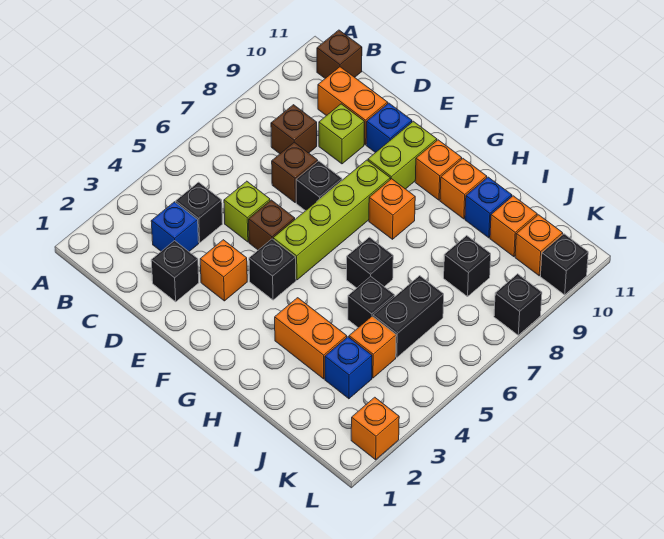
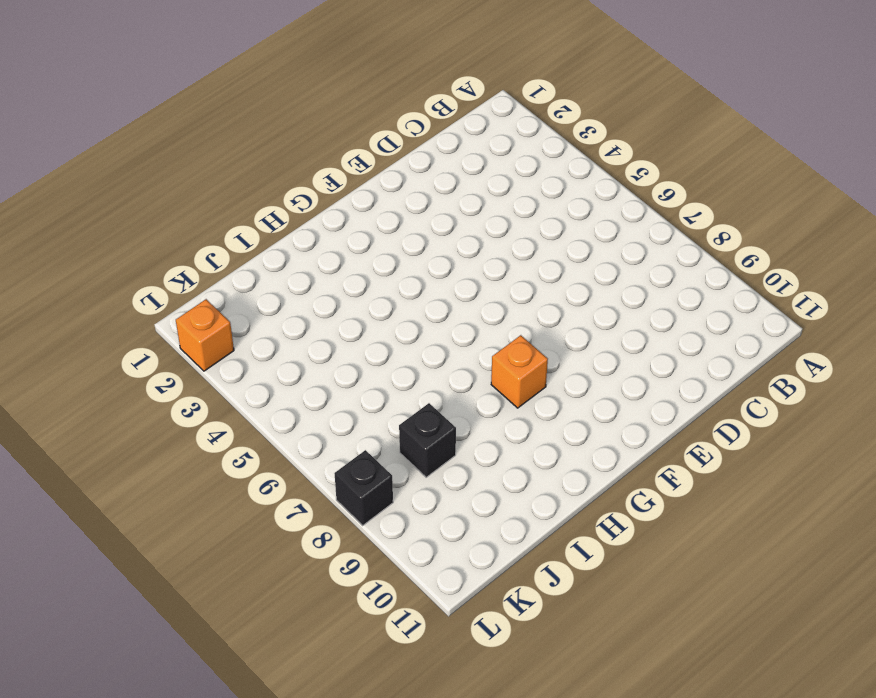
none -> brown 1x1 brick [317,30,362,78]
none -> blue 1x1 brick [151,202,199,251]
none -> black 1x1 brick [176,182,222,243]
none -> brown 1x1 brick [271,105,317,154]

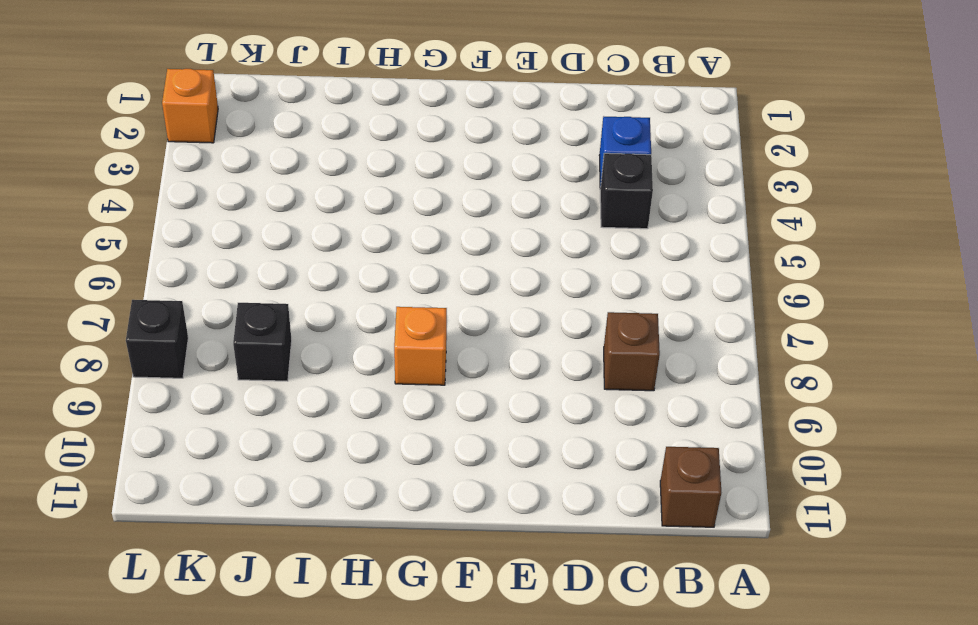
none -> orange 1x2 brick [318,67,388,145]
none -> black 1x1 brick [151,241,199,302]
none -> lime 1x1 brick [224,181,270,242]
none -> brown 1x1 brick [272,142,318,202]

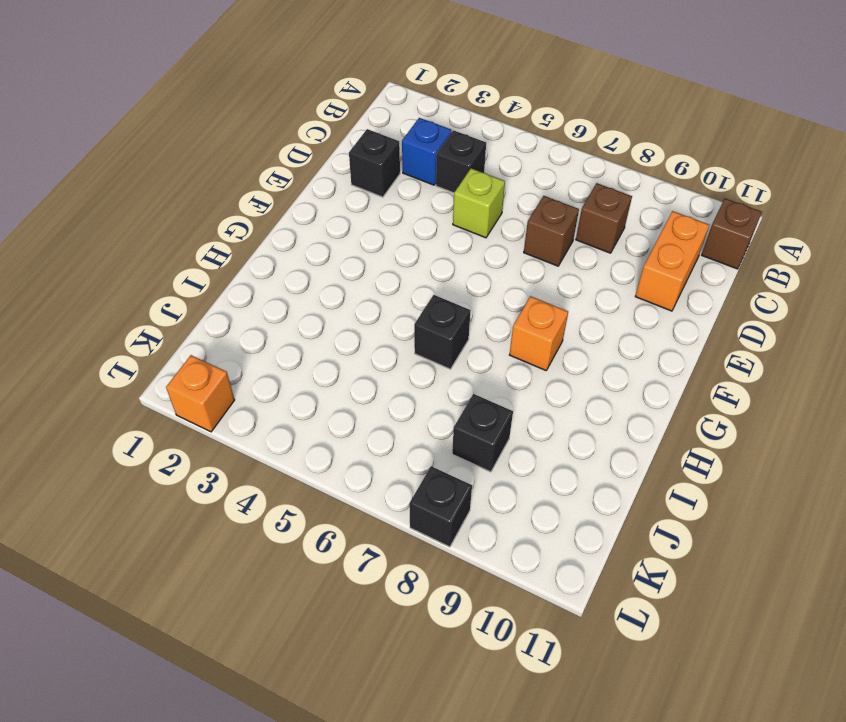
none -> lime 1x1 brick [319,104,364,164]
none -> orange 1x1 brick [200,240,247,301]
none -> brown 1x1 brick [249,200,295,250]
none -> black 1x1 brick [296,161,342,211]

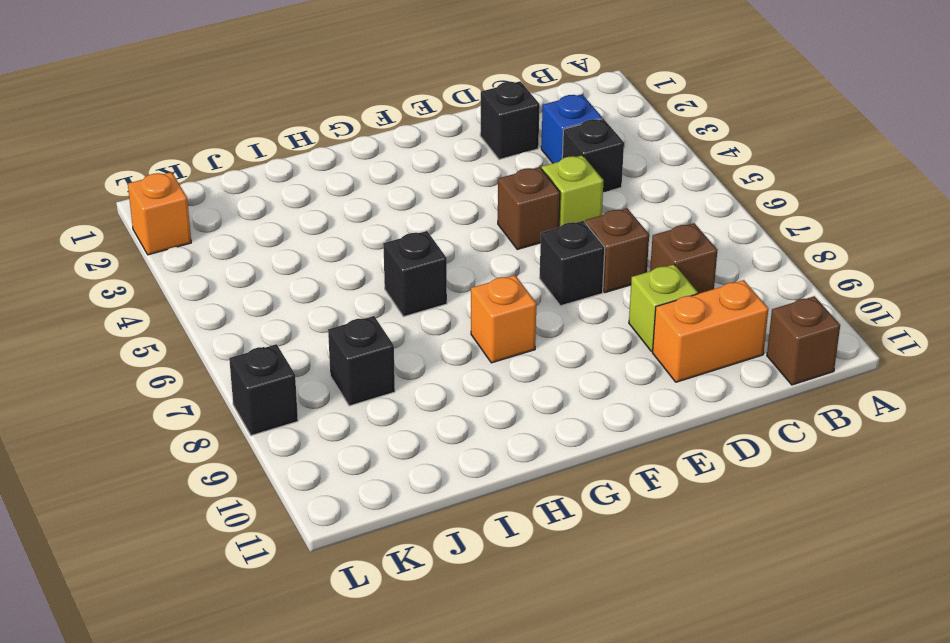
none -> orange 1x1 brick [200,240,247,301]
none -> blue 1x1 brick [366,103,412,153]
none -> black 1x1 brick [249,239,296,300]
none -> lime 1x4 brick [273,160,390,280]

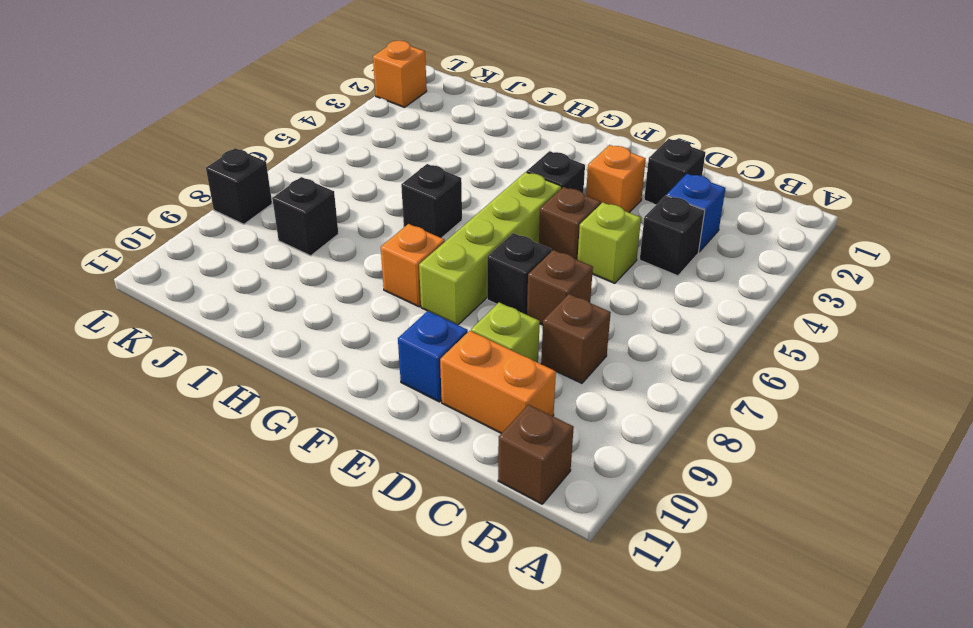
none -> lime 1x2 brick [368,121,437,189]
none -> orange 1x1 brick [415,140,462,200]
none -> orange 1x2 brick [275,298,347,379]
none -> orange 1x1 brick [440,159,487,219]

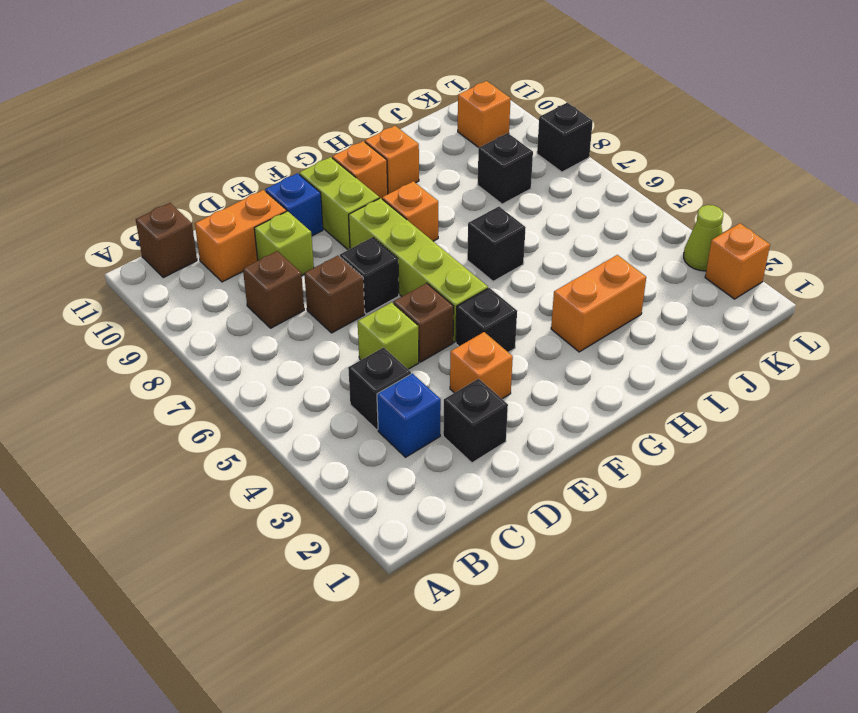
lime 1x1 cone [684,205,723,271] -> none
none -> black 1x1 brick [348,276,395,328]
none -> blue 1x1 brick [465,177,512,238]
none -> blue 1x1 brick [325,337,372,399]
none -> orange 1x1 brick [349,316,396,378]

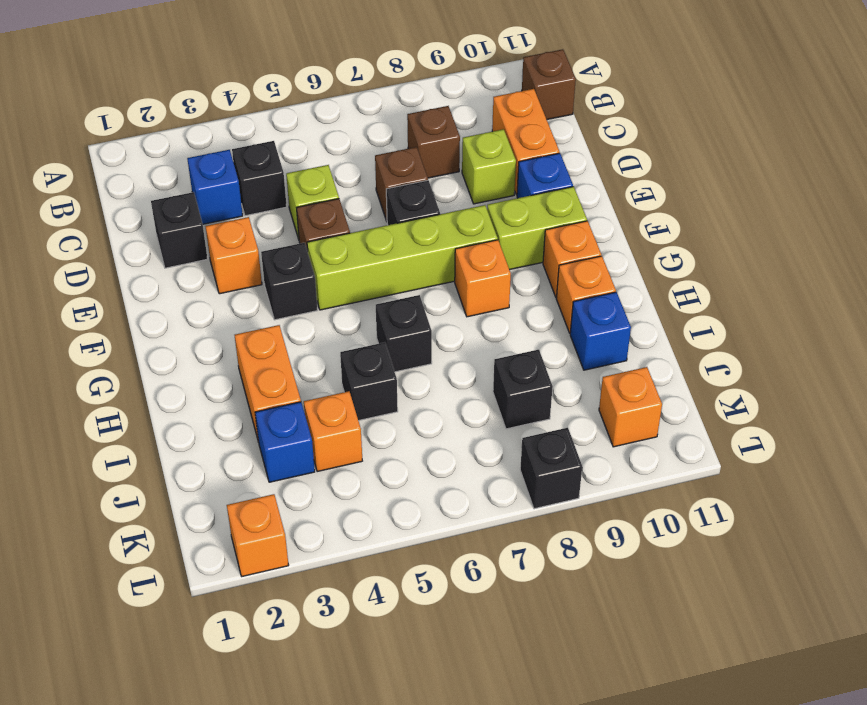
none -> black 1x2 brick [373,276,444,357]
none -> orange 1x1 brick [490,196,537,257]
none -> black 1x1 brick [540,234,588,295]

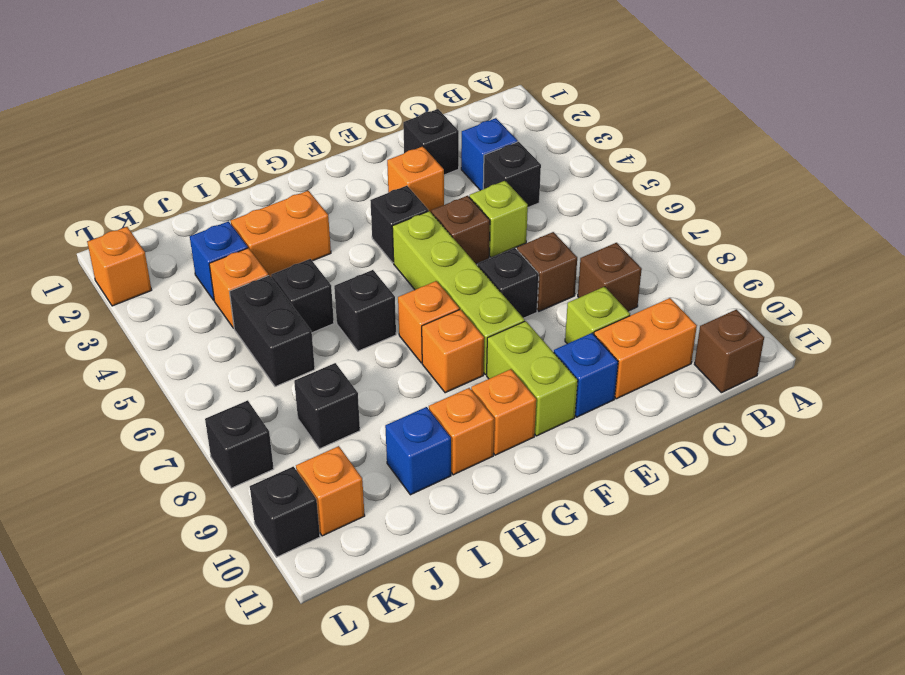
orange 1x1 brick [398,281,459,363] -> orange 1x1 brick moved to [490,196,537,257]

